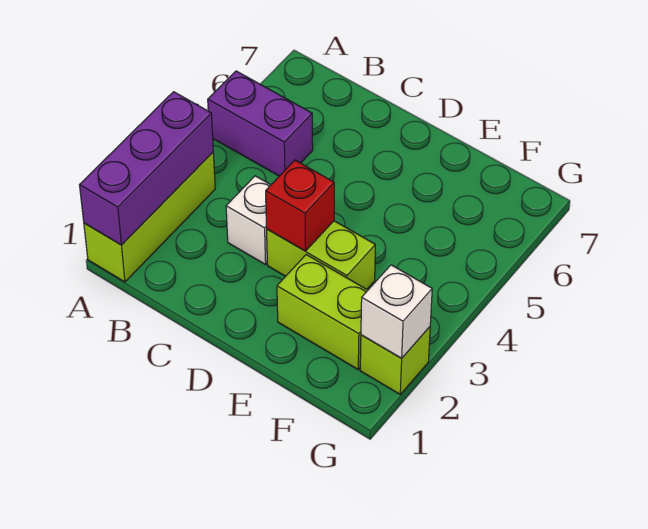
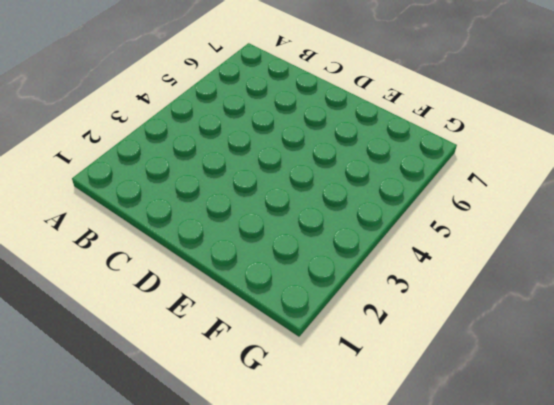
none -> lime 1x3 brick [84,152,215,282]
none -> purple 1x2 brick [208,71,313,176]

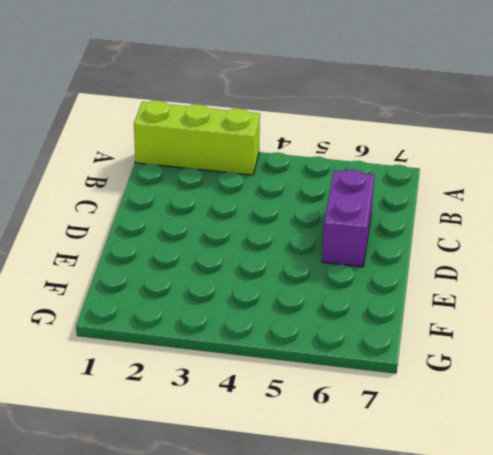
purple 1x2 brick [322,170,374,267] -> purple 1x2 brick moved to [208,71,313,176]
none -> white 1x1 brick [226,176,270,265]
none -> lime 1x2 brick [267,221,375,289]

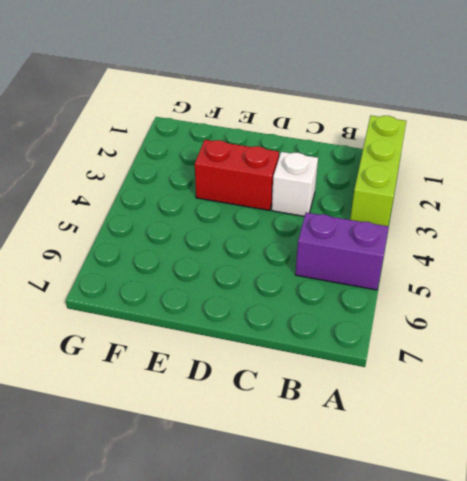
red 1x2 brick [195,140,279,211] -> lime 1x2 brick [267,221,375,289]
none -> lime 1x2 brick [277,255,368,369]
none -> lime 1x1 brick [360,327,430,394]

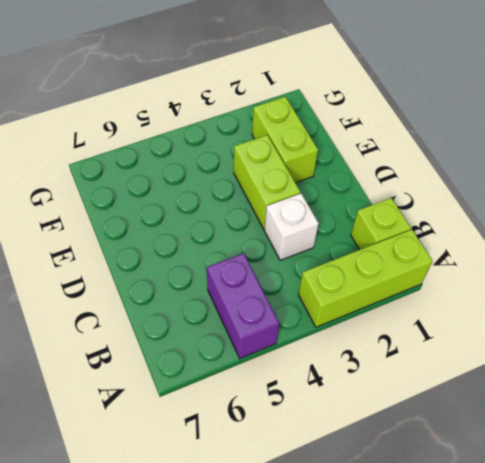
lime 1x1 brick [351,198,411,250] -> lime 1x1 brick moved to [360,327,430,394]
none -> purple 1x3 brick [80,92,213,245]
none -> red 1x1 brick [266,160,334,251]

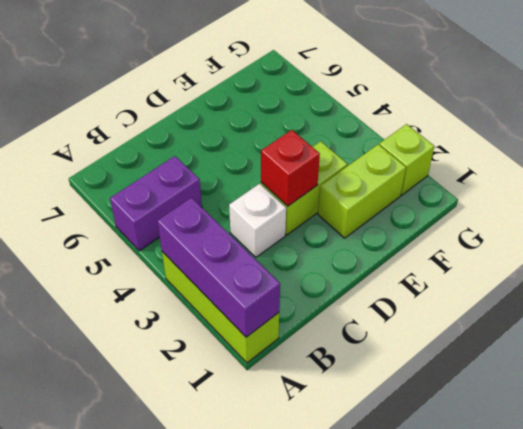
none -> white 1x1 brick [361,265,432,358]

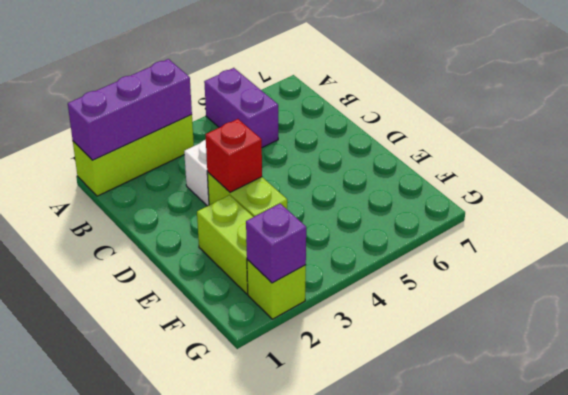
purple 1x1 brick [246,204,306,283] -> white 1x1 brick [361,265,432,358]

